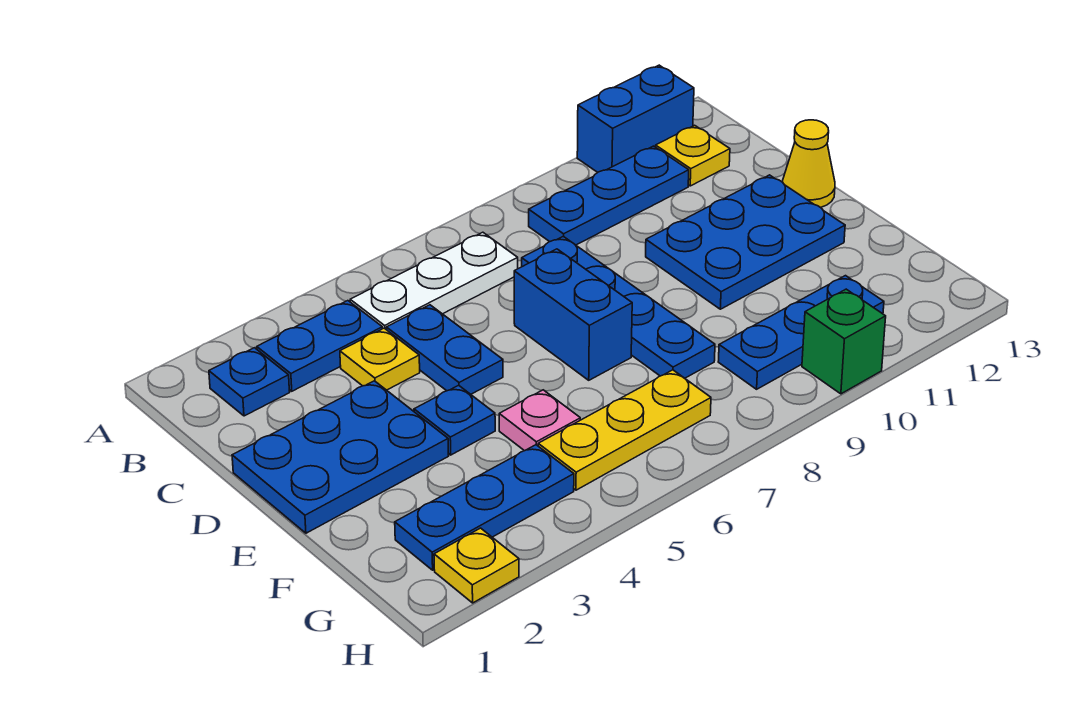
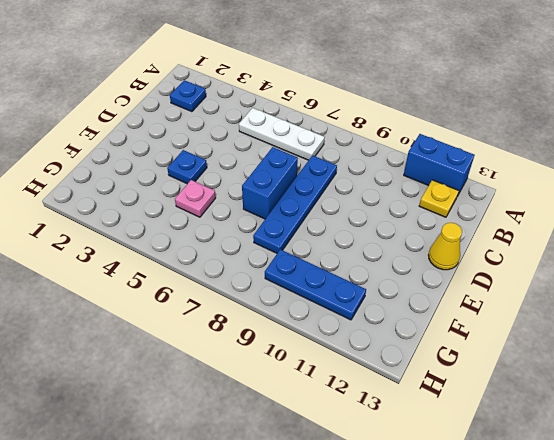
none -> blue 1x2 plate [257,301,382,391]
none -> blue 1x3 plate [529,146,689,245]
none -> yellow 1x1 plate [340,328,420,390]

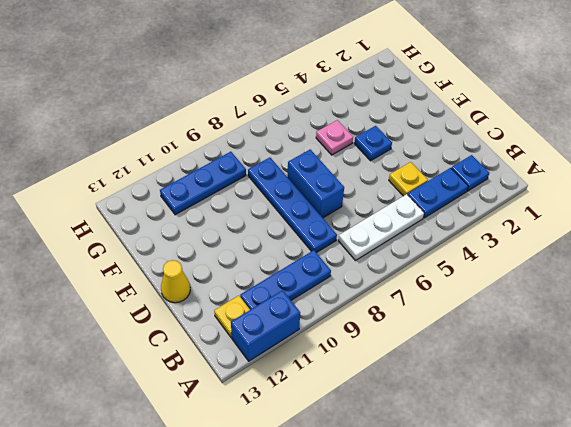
none -> blue 1x2 plate [386,305,503,394]
none -> blue 2x3 plate [232,381,449,533]
none -> blue 2x3 plate [646,175,845,309]

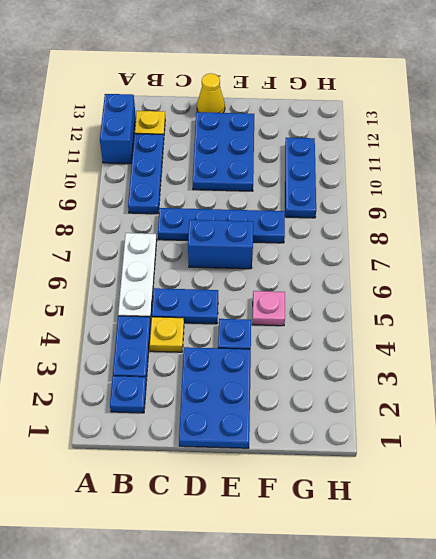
none -> blue 1x3 plate [395,445,574,570]
none -> yellow 1x3 plate [538,370,711,490]
none -> yellow 1x1 plate [434,528,519,603]

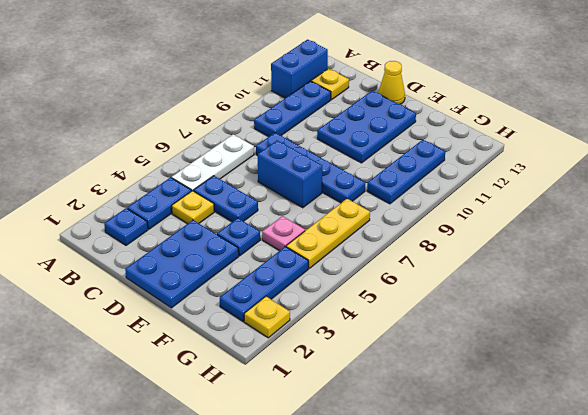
none -> green 1x1 brick [802,289,886,394]

